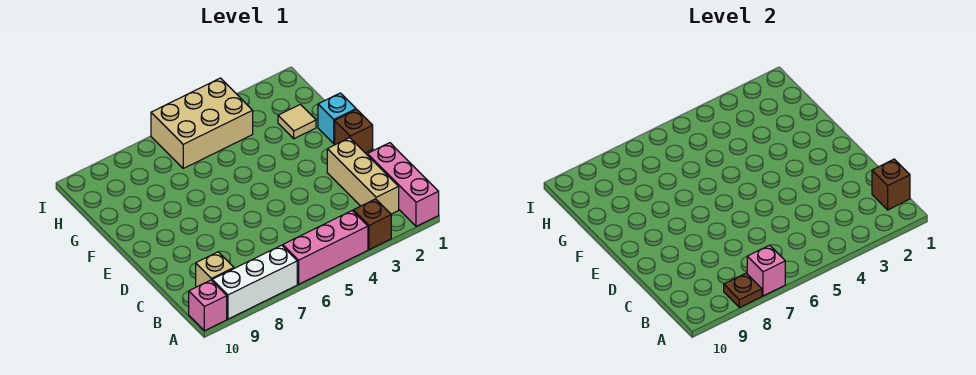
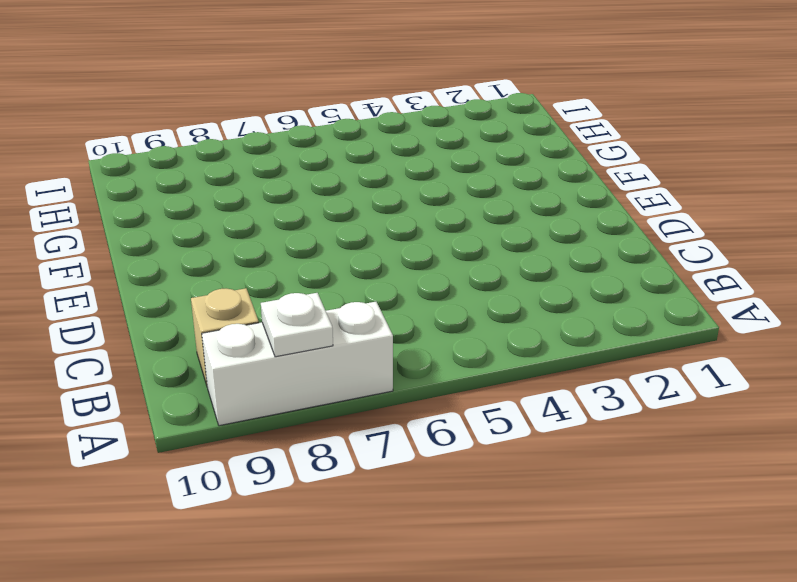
white 1x1 plate [261,293,333,357] -> brown 1x1 plate [724,273,762,308]
none -> pink 1x3 brick [367,143,439,226]
none -> brown 1x1 brick [353,199,391,250]
none -> pink 1x3 brick [283,211,368,284]

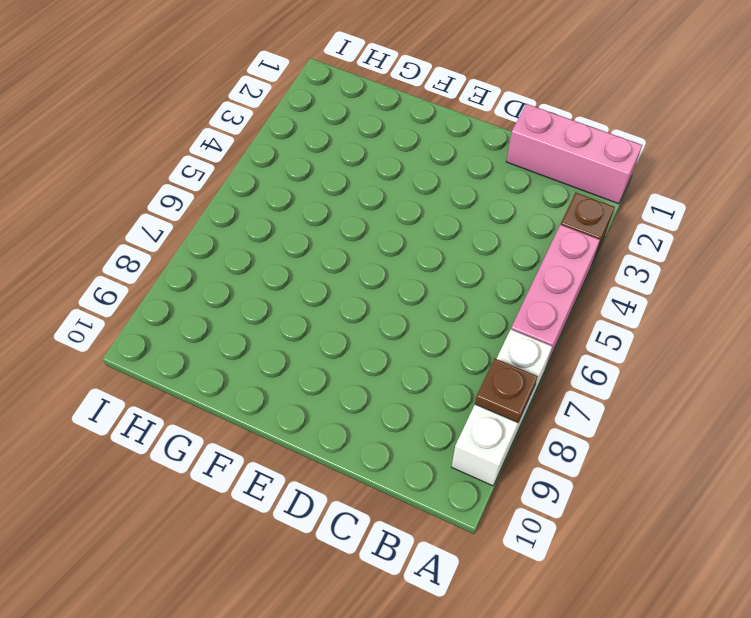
none -> pink 1x1 brick [189,280,227,331]
none -> tan 1x3 brick [327,138,399,214]
none -> tan 1x1 brick [196,252,234,287]

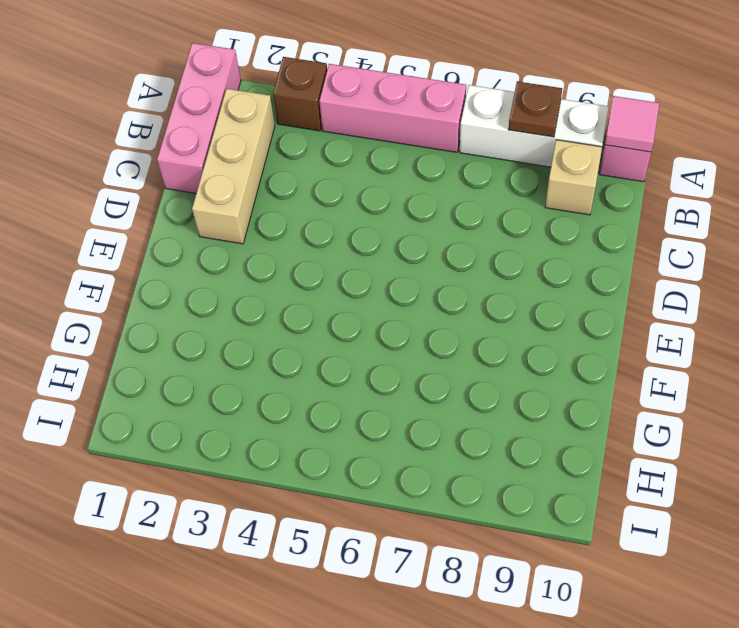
pink 1x1 tile [605,96,659,152] -> none
none -> brown 1x1 brick [335,110,373,153]
none -> cyan 1x1 brick [318,93,356,144]
none -> tan 1x1 tile [278,104,316,139]

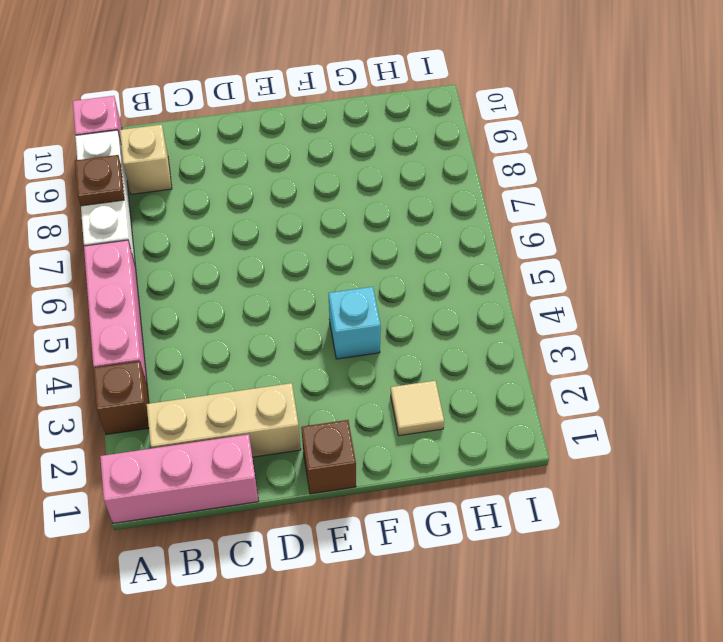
cyan 1x1 brick [328,287,381,359] -> cyan 1x1 brick moved to [318,93,356,144]
none -> tan 2x3 brick [151,78,253,168]
none -> pink 1x1 brick [747,245,785,296]
none -> brown 1x1 brick [872,159,910,210]

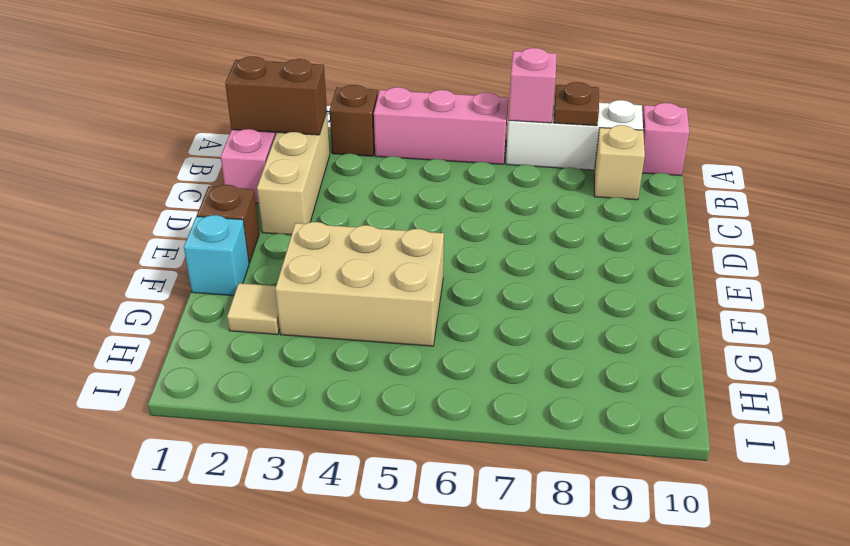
brown 1x2 brick [225,56,327,135] -> brown 1x1 brick [872,159,910,210]
tan 2x3 brick [275,222,444,346] -> tan 2x3 brick moved to [151,78,253,168]

